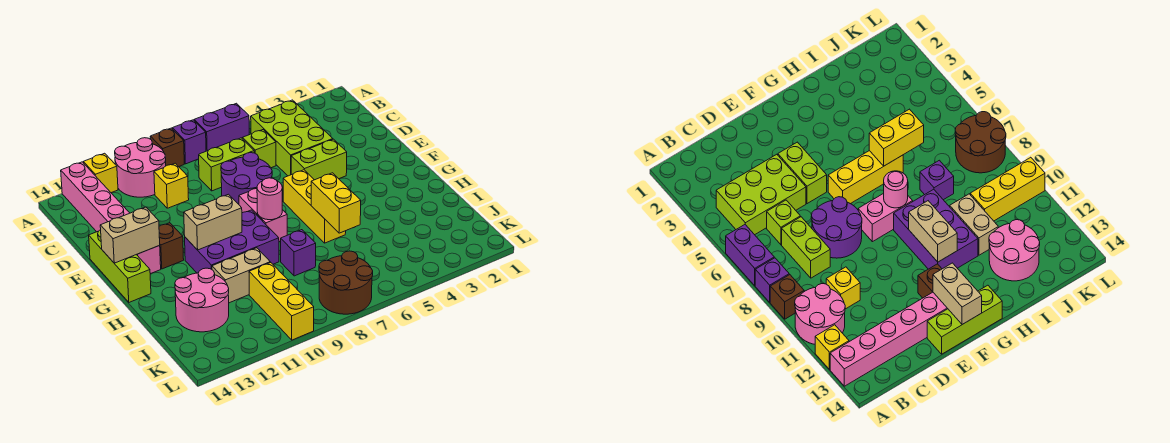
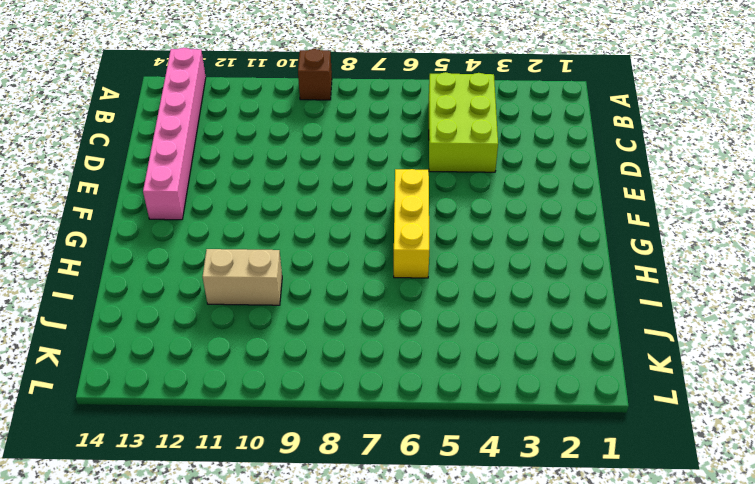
none -> purple 1x2 brick [194,103,249,151]
none -> purple 1x1 brick [172,120,206,164]
none -> pink 2x2 round brick [115,138,166,197]

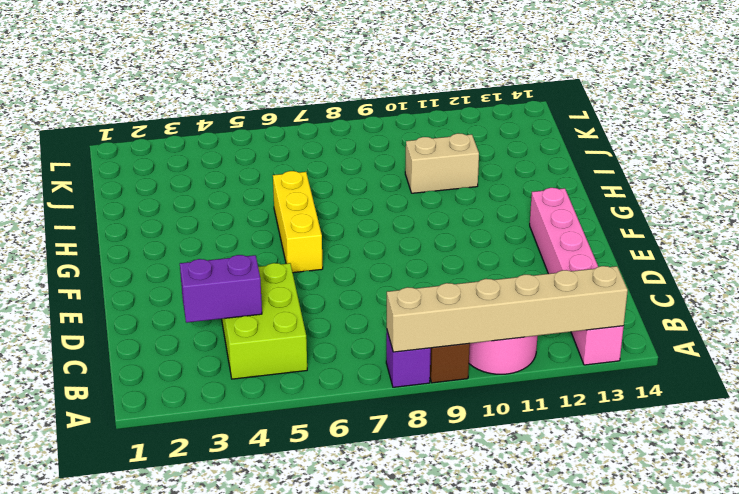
tan 1x6 brick [387,266,628,352] -> none
purple 1x2 brick [180,255,262,323] -> purple 1x2 brick moved to [194,103,249,151]
none -> yellow 1x1 brick [83,153,118,193]
none -> lime 1x1 brick [242,130,276,168]
none -> lime 1x2 brick [199,138,254,191]

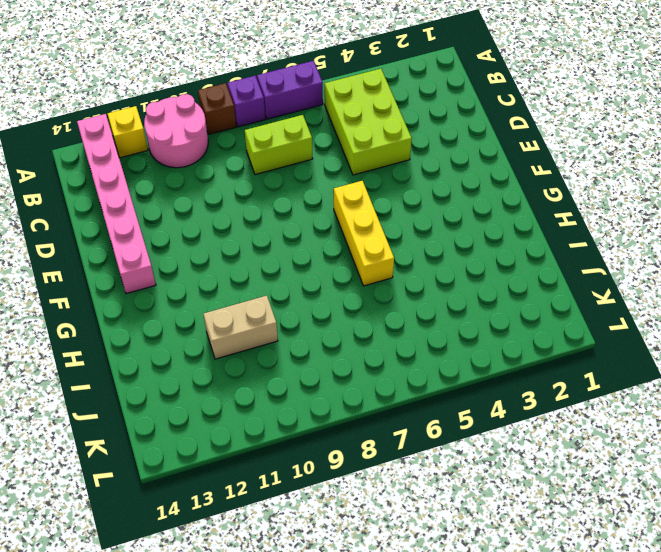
none -> lime 1x1 brick [242,130,276,168]
none -> yellow 1x1 brick [154,163,189,208]
none -> purple 2x2 round brick [221,153,272,204]

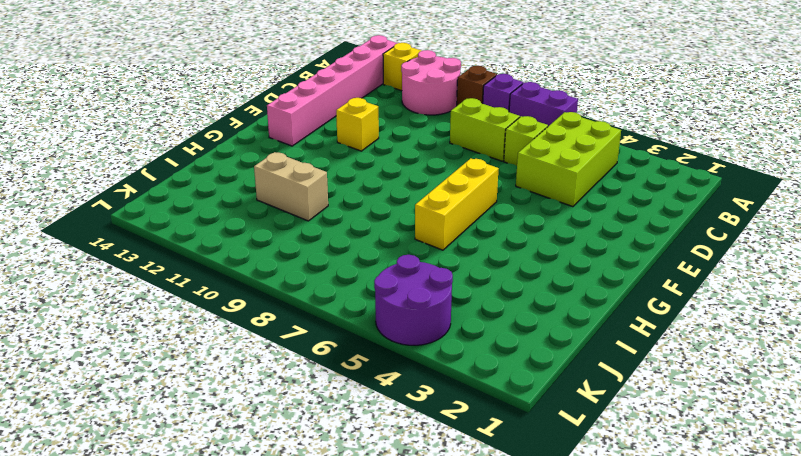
yellow 1x1 brick [336,98,379,151] -> yellow 1x1 brick moved to [154,163,189,208]
purple 2x2 round brick [374,255,453,345] -> purple 2x2 round brick moved to [221,153,272,204]
none -> lime 1x2 brick [291,139,347,180]
none -> lime 1x3 brick [89,230,151,302]
none -> pink 1x2 brick [239,189,287,242]

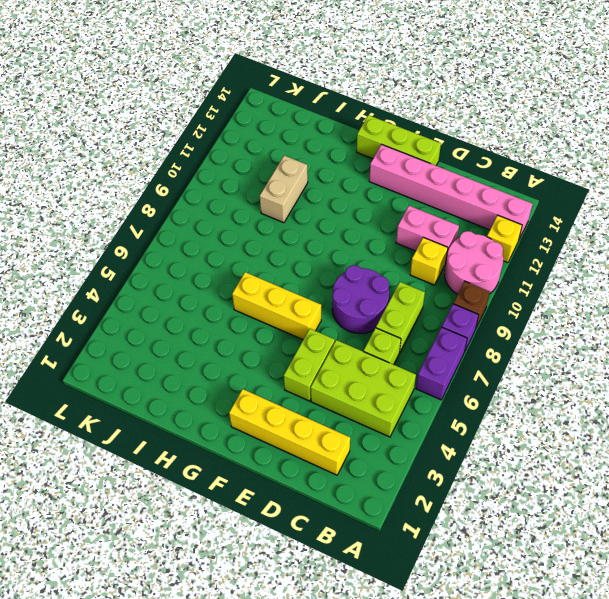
yellow 1x4 brick [229,389,350,475] -> none
pink 1x2 brick [396,206,459,259] -> pink 1x2 brick moved to [239,189,287,242]
none -> brown 1x1 brick [159,223,184,269]
none -> purple 2x3 brick [185,210,279,273]
none -> purple 1x1 brick [281,230,316,276]

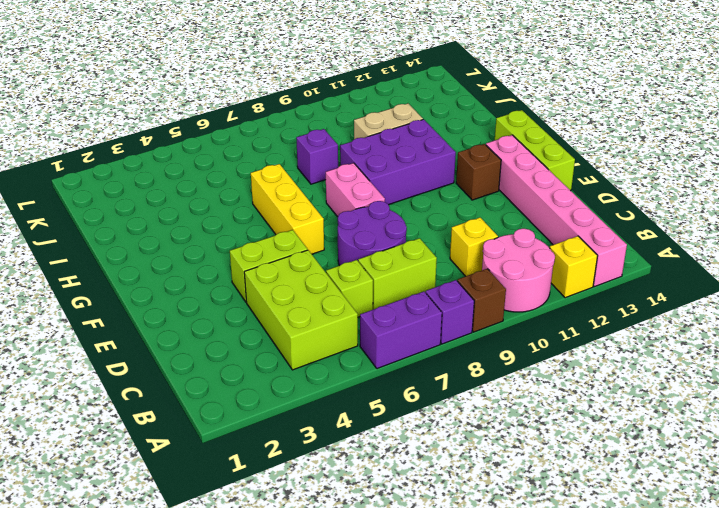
none -> pink 2x2 round brick [175,268,229,332]
none -> yellow 1x3 brick [249,262,314,340]
none -> brown 2x2 round brick [319,251,373,314]

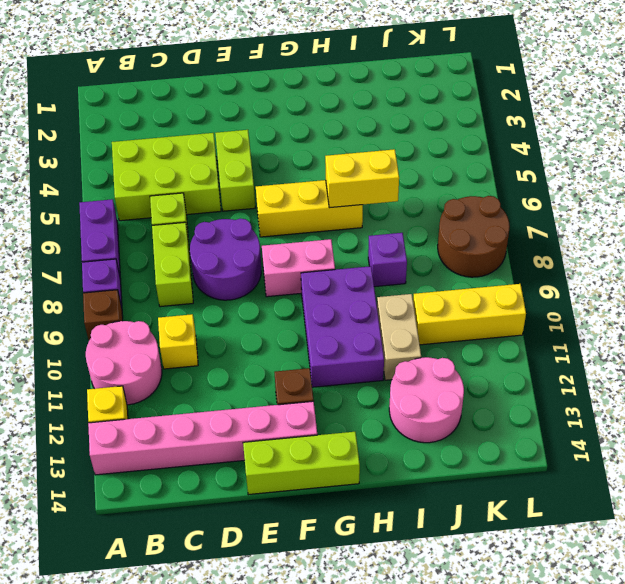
none -> tan 1x2 brick [100,207,160,263]
none -> pink 1x1 round brick [257,178,282,220]
none -> tan 1x2 brick [184,194,242,250]

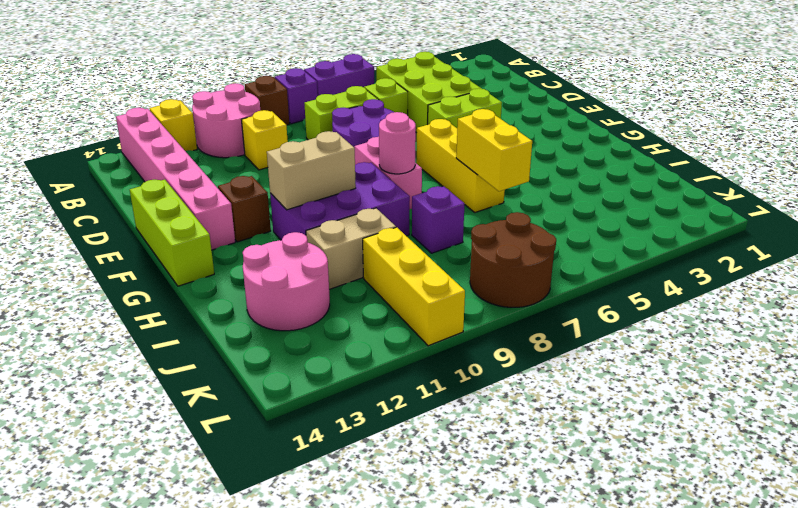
none -> tan 1x2 brick [100,207,160,263]

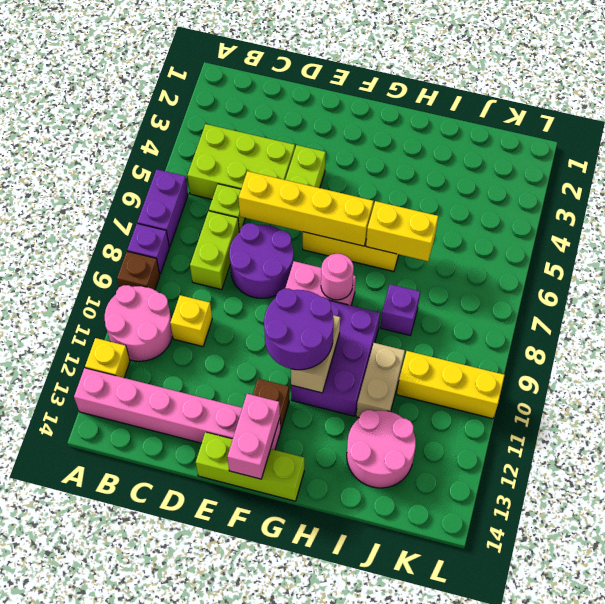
yellow 1x4 brick [239,171,374,246] -> none
purple 2x2 round brick [264,288,334,370] -> none
pink 1x2 brick [227,394,280,479] -> tan 1x2 brick [100,207,160,263]
none -> brown 2x2 round brick [319,251,373,314]

